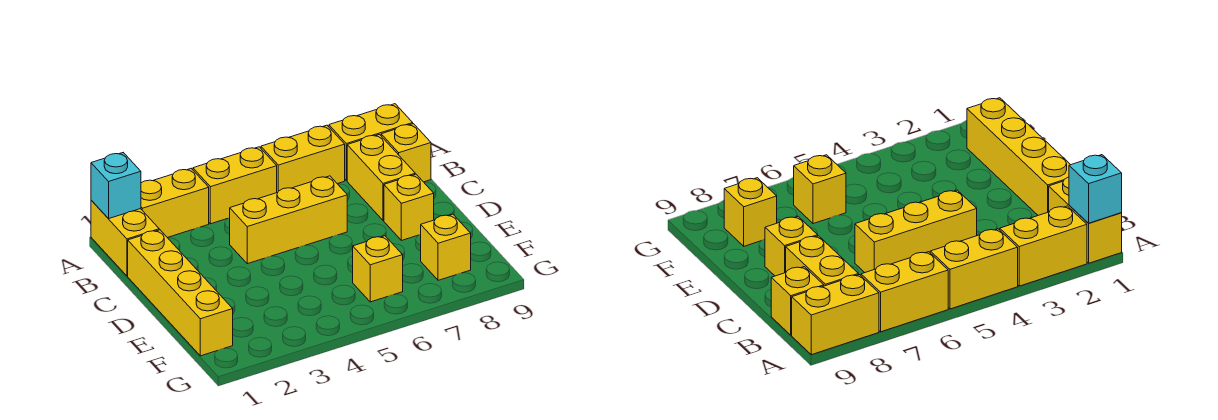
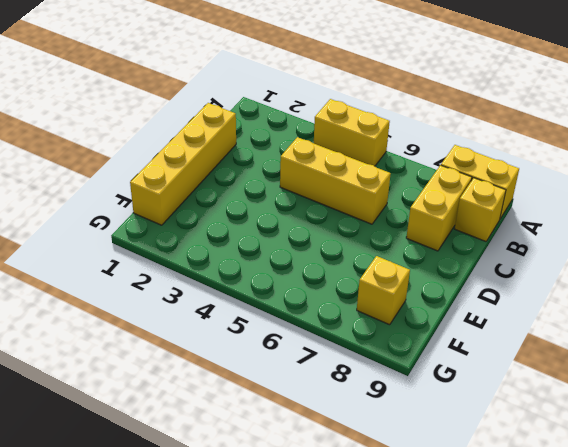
none -> yellow 1x2 brick [91,200,159,276]
none -> yellow 1x2 brick [141,169,209,238]
none -> yellow 1x2 brick [261,125,345,193]

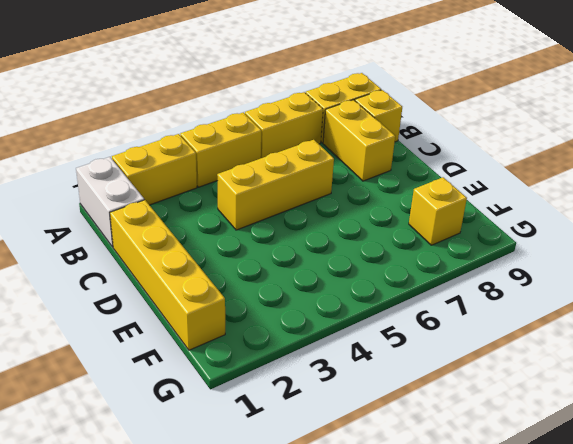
white 1x2 brick [76,157,144,247] -> yellow 1x2 brick [91,200,159,276]
none -> yellow 1x1 brick [384,174,434,240]
none -> yellow 1x1 brick [353,236,403,302]
none -> cyan 1x1 brick [91,153,141,219]

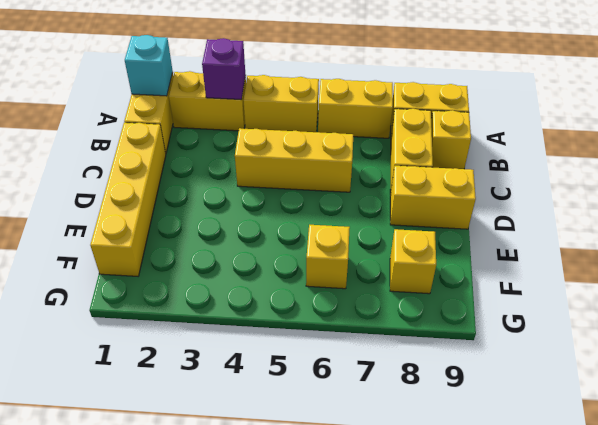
purple 1x1 brick [202,38,246,100] -> none
yellow 1x2 brick [390,166,476,229] -> yellow 1x1 brick [384,174,434,240]

